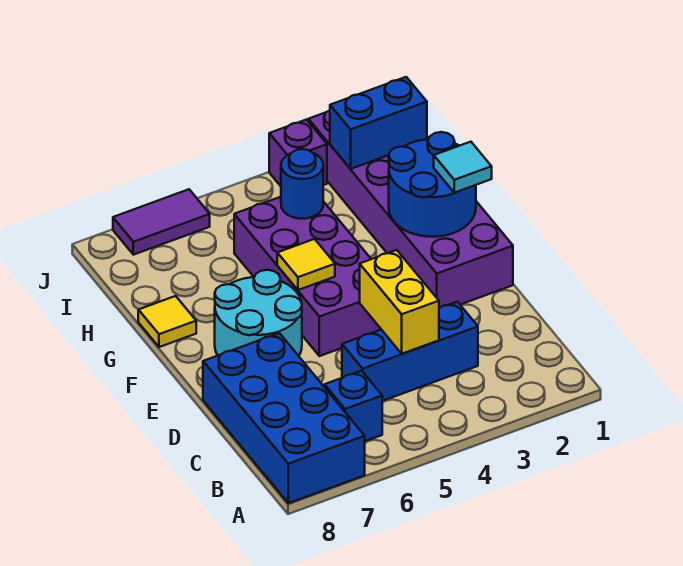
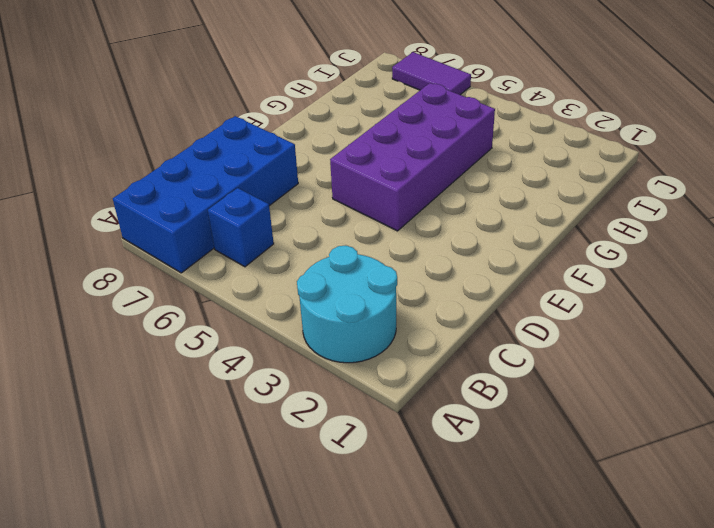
cyan 2x2 round brick [297,246,397,363] -> cyan 2x2 round brick moved to [215,270,302,356]
none -> blue 1x3 brick [342,302,478,401]
none -> purple 2x6 brick [308,110,513,308]
none -> yellow 1x1 tile [138,296,196,347]

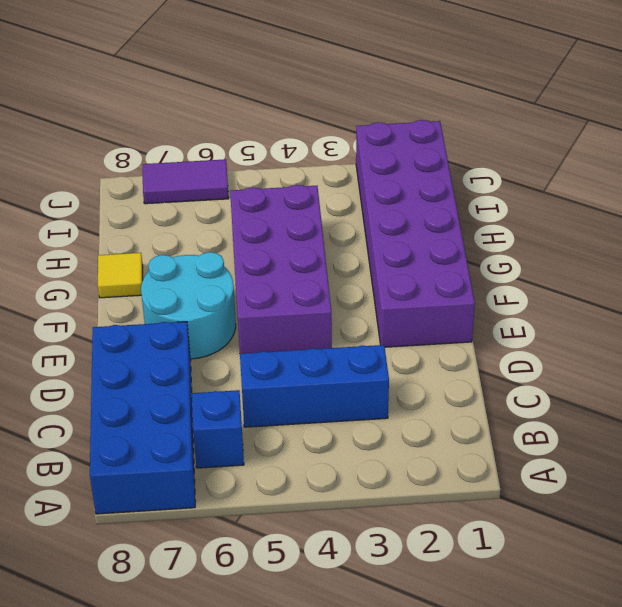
none -> purple 1x1 brick [269,120,327,186]
none -> yellow 1x2 brick [360,250,439,354]
none -> blue 2x2 round brick [389,132,476,237]

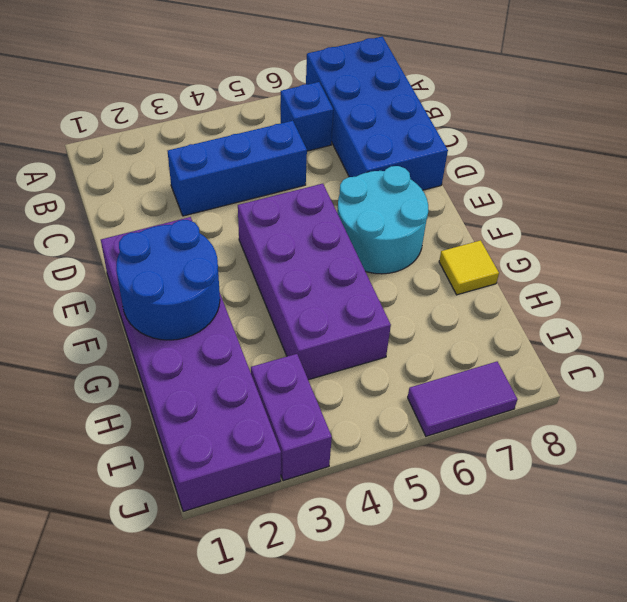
purple 1x2 brick [251,354,332,481] -> purple 1x1 brick [269,120,327,186]
none -> yellow 1x2 brick [360,250,439,354]
none -> yellow 1x1 tile [277,239,335,290]
none -> blue 1x1 round brick [281,149,323,219]

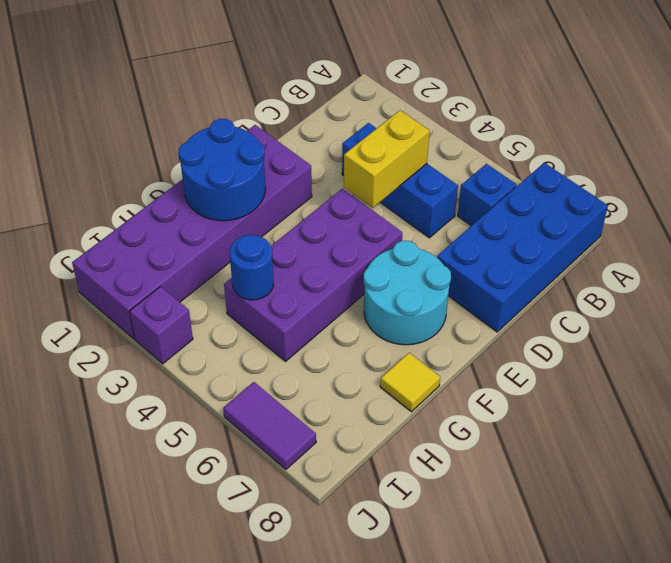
none -> yellow 1x1 tile [277,239,335,290]
none -> blue 1x2 brick [330,77,427,169]
none -> cyan 1x1 tile [434,142,492,193]

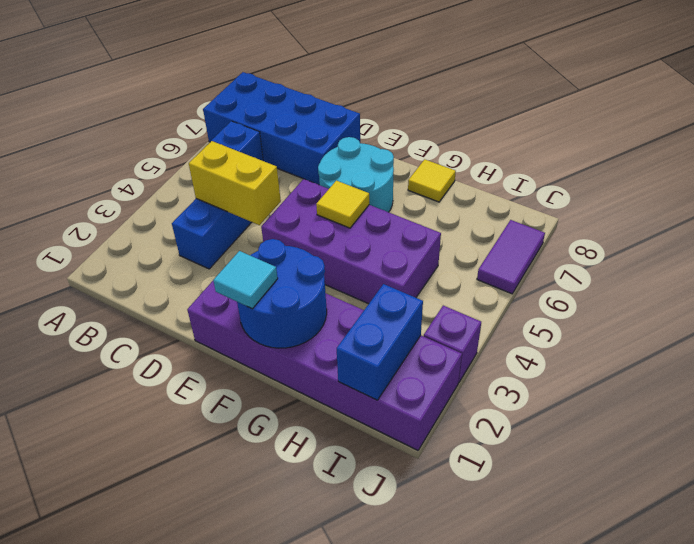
none -> blue 1x1 round brick [281,149,323,219]

